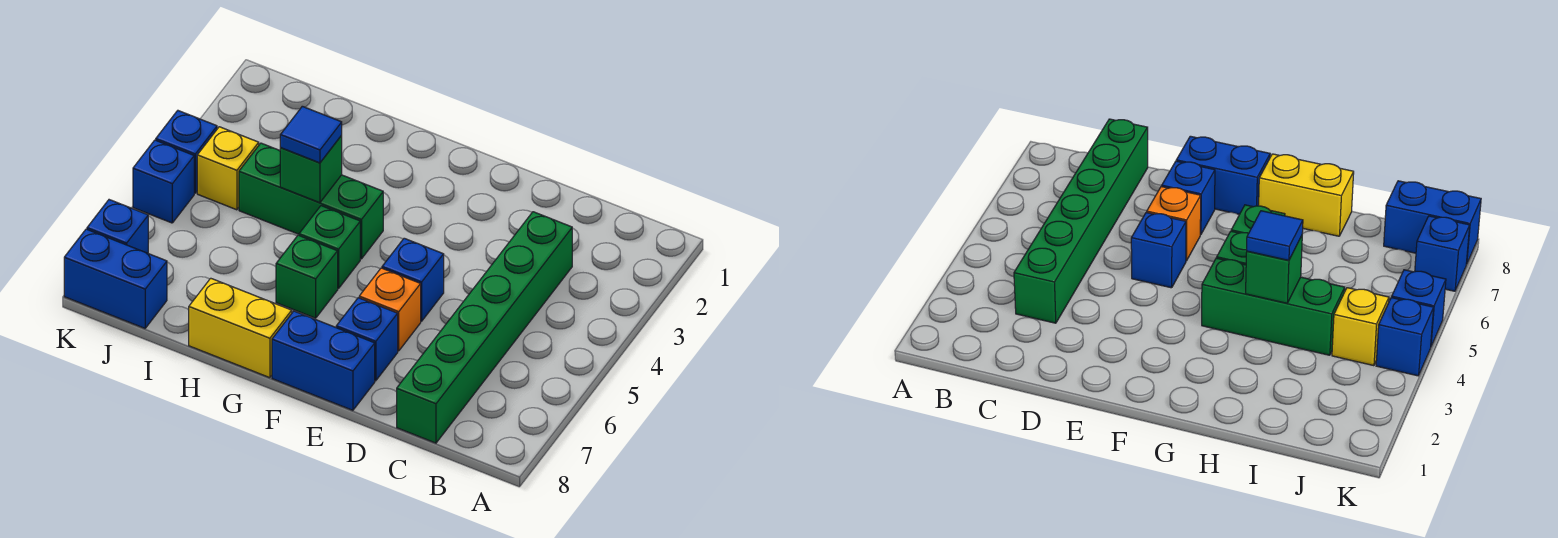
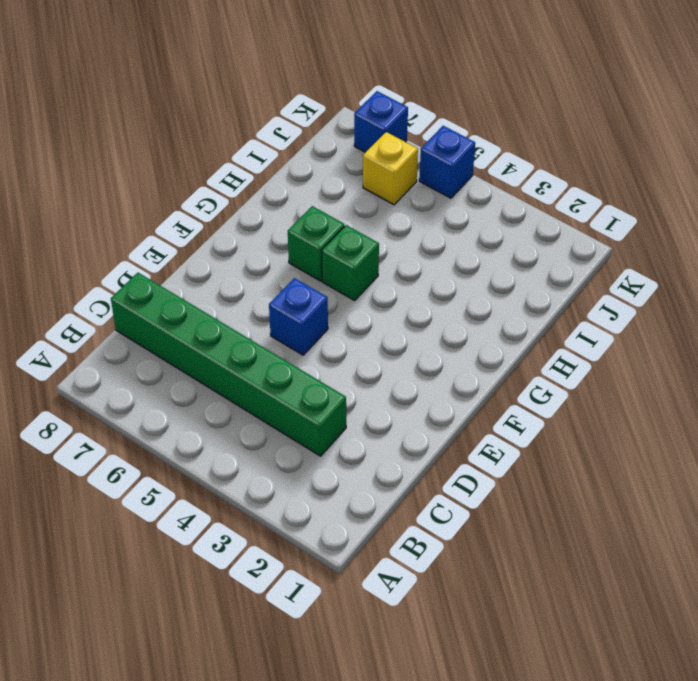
yellow 1x1 brick [363,132,418,205] -> yellow 1x1 brick moved to [197,127,259,210]
none -> orange 1x1 brick [359,268,421,351]
none -> blue 1x1 brick [336,298,398,381]
none -> blue 1x2 brick [272,311,375,410]

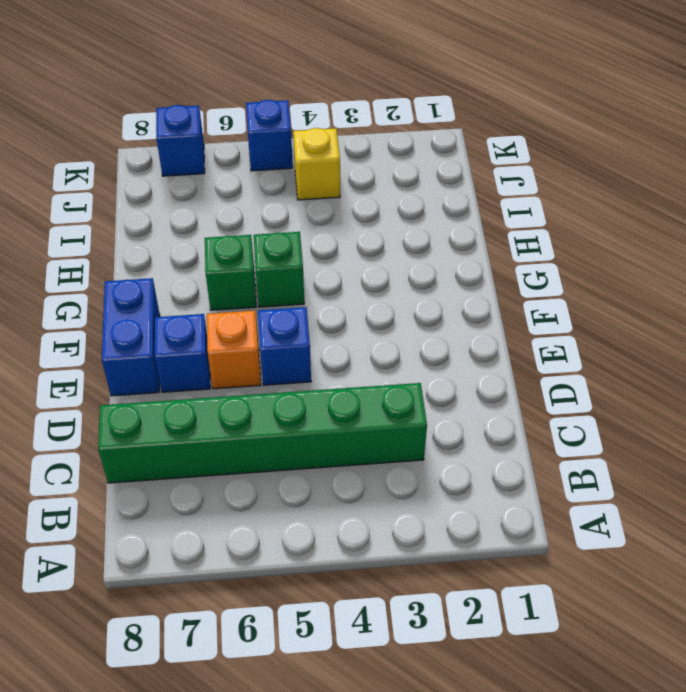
none -> green 1x3 brick [239,143,383,259]
none -> yellow 1x2 brick [189,278,292,378]
none -> blue 1x2 brick [64,229,167,328]

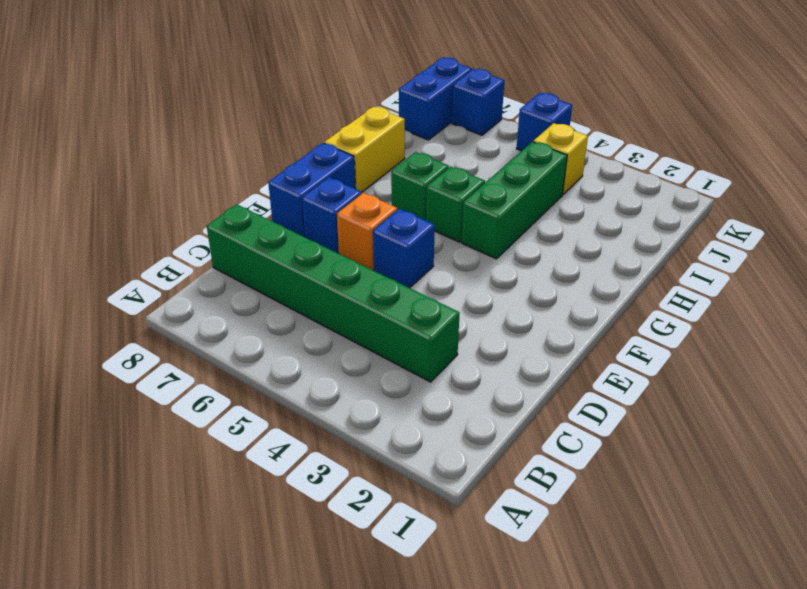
none -> blue 1x1 brick [156,111,217,193]
none -> green 1x1 brick [280,135,342,203]
none -> blue 1x1 tile [280,106,342,163]

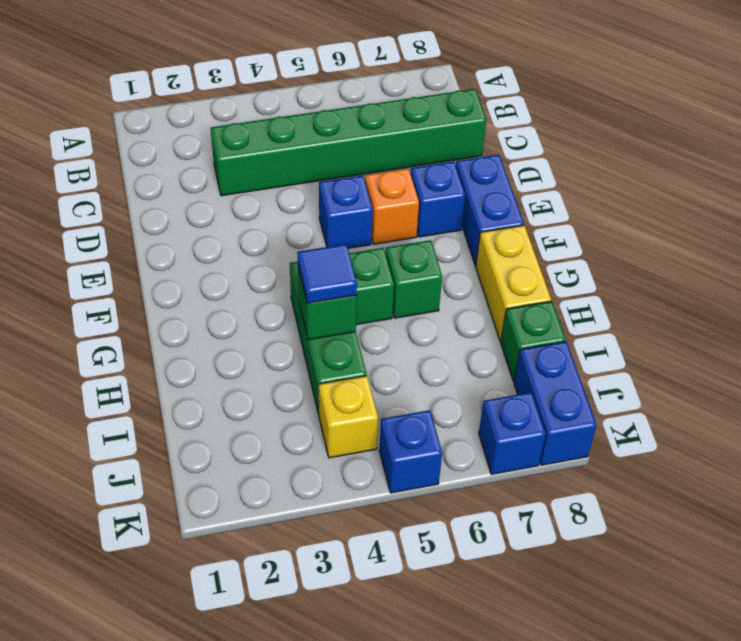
green 1x1 brick [501,301,566,381] -> none
none -> blue 1x1 brick [156,111,217,193]

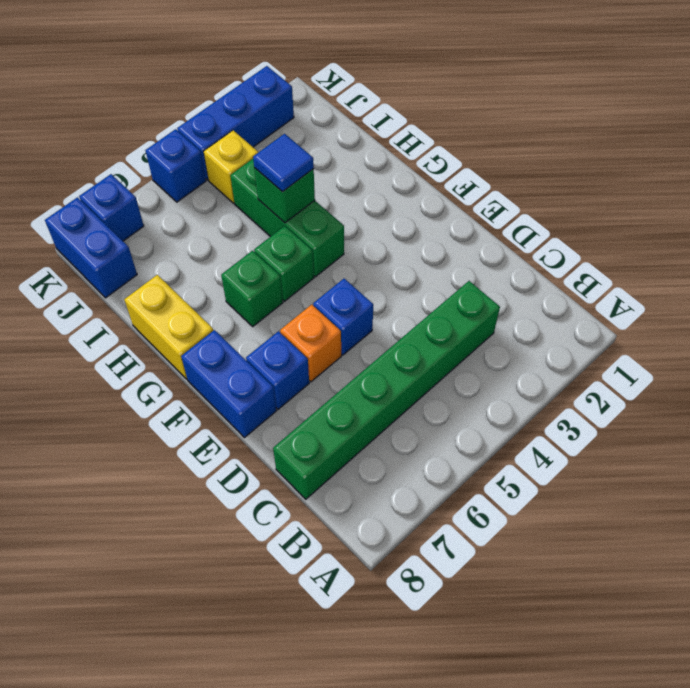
blue 1x3 brick [177,66,294,180] -> blue 1x1 brick [156,111,217,193]

